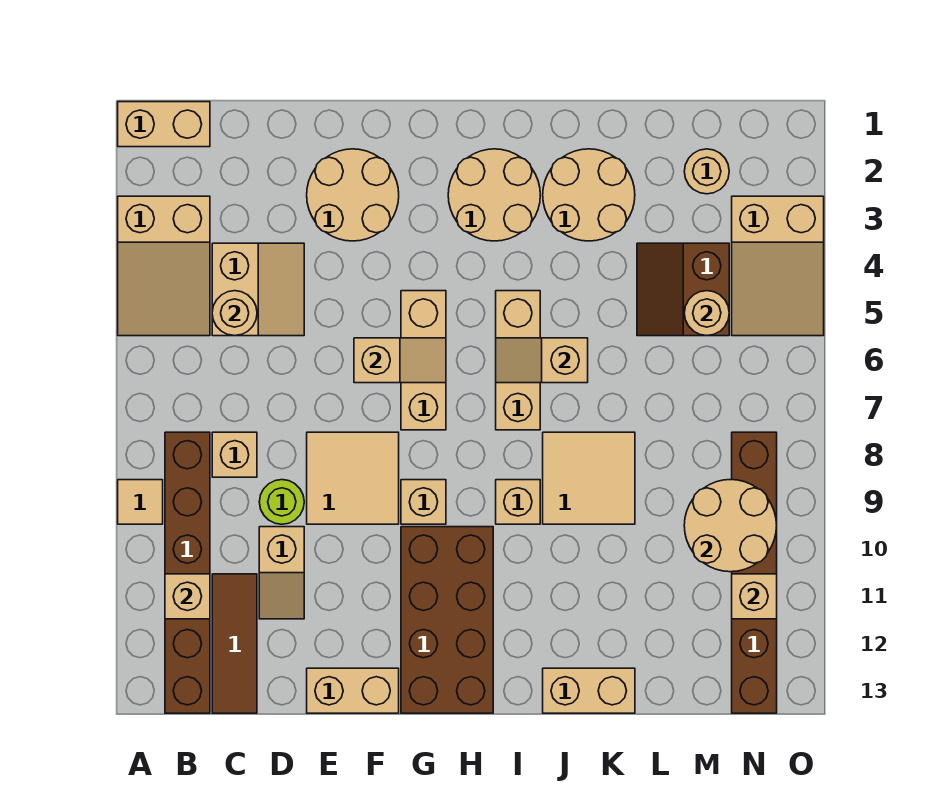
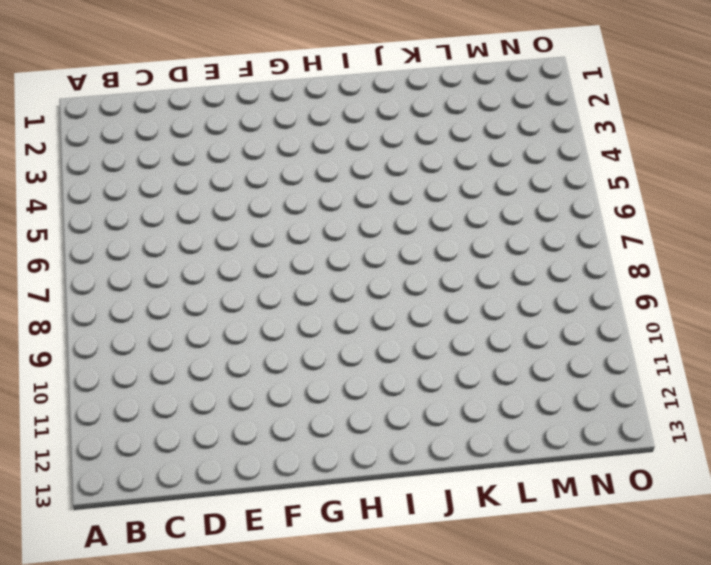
none -> tan 1x2 brick [118,102,210,147]
none -> tan 2x3 slope [118,196,210,336]
none -> tan 1x1 tile [118,480,163,524]
none -> brown 1x6 brick [165,432,210,713]

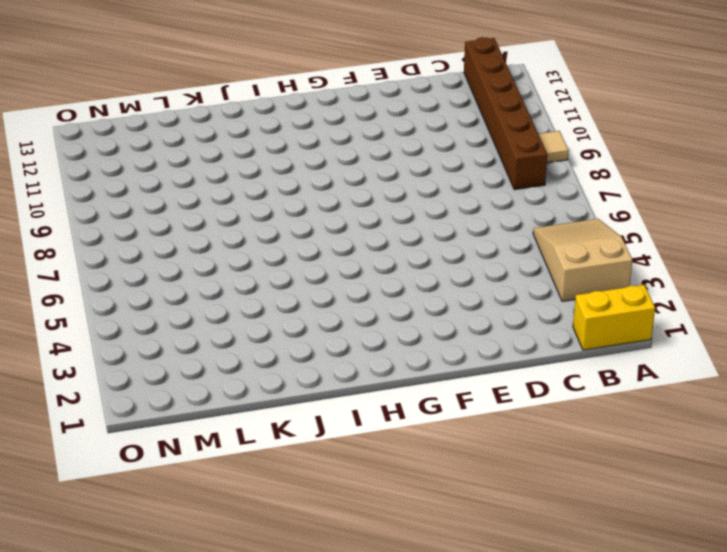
yellow 1x2 brick [573,285,655,350] -> tan 1x2 brick [118,102,210,147]
none -> tan 2x2 slope [212,243,304,336]
none -> tan 1x1 brick [212,432,257,477]
none -> brown 1x3 tile [212,574,257,713]
none -> lime 1x1 round brick [259,480,304,524]

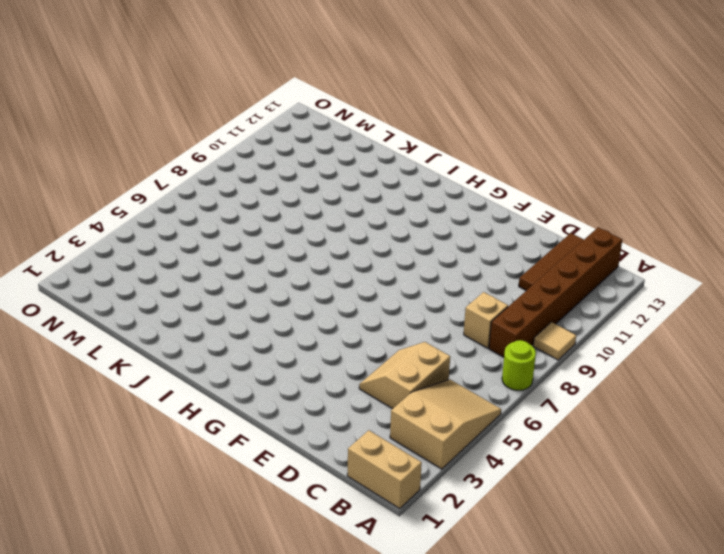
lime 1x1 round brick [502,340,536,391] -> lime 1x1 round brick moved to [259,480,304,524]
none -> tan 1x2 slope [259,527,304,619]
none -> tan 2x2 round brick [307,149,399,241]
none -> tan 2x2 tile [307,432,399,524]
none -> tan 1x2 brick [307,668,399,713]

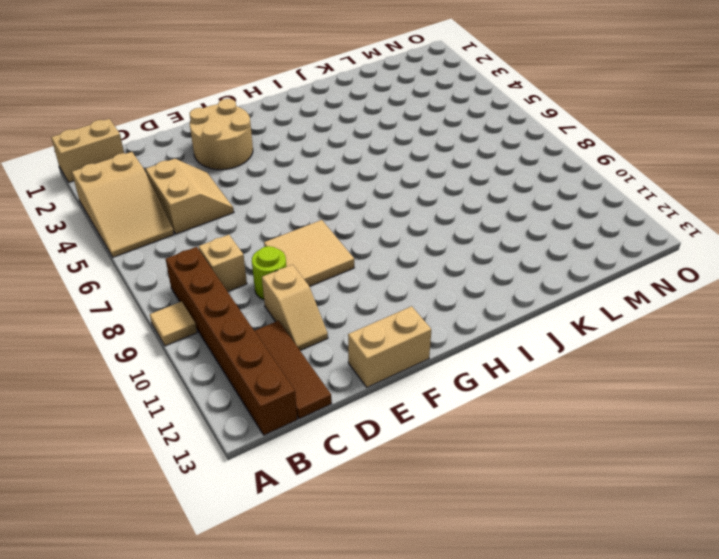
none -> tan 1x3 brick [401,291,446,430]
none -> tan 1x1 brick [401,480,446,524]
none -> brown 2x4 brick [401,527,493,713]
none -> tan 2x2 round brick [448,149,540,241]

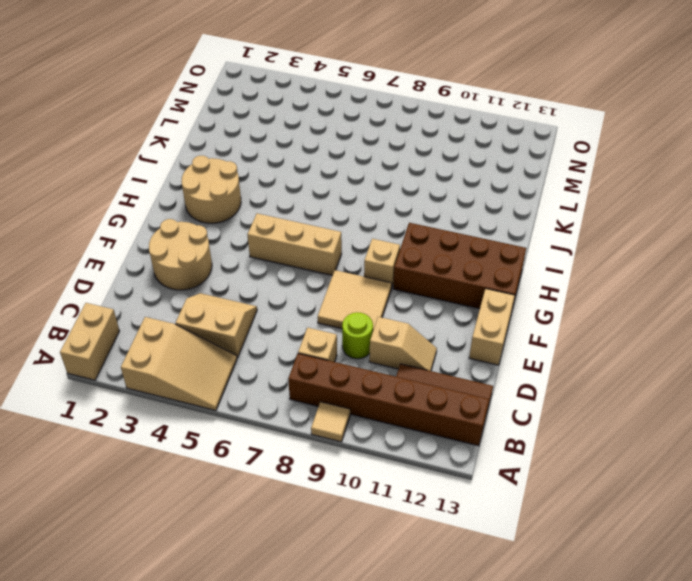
none -> tan 1x3 brick [496,291,540,430]
none -> tan 1x1 brick [496,480,540,524]
none -> tan 2x2 round brick [543,149,635,241]
none -> tan 2x2 tile [543,432,635,524]

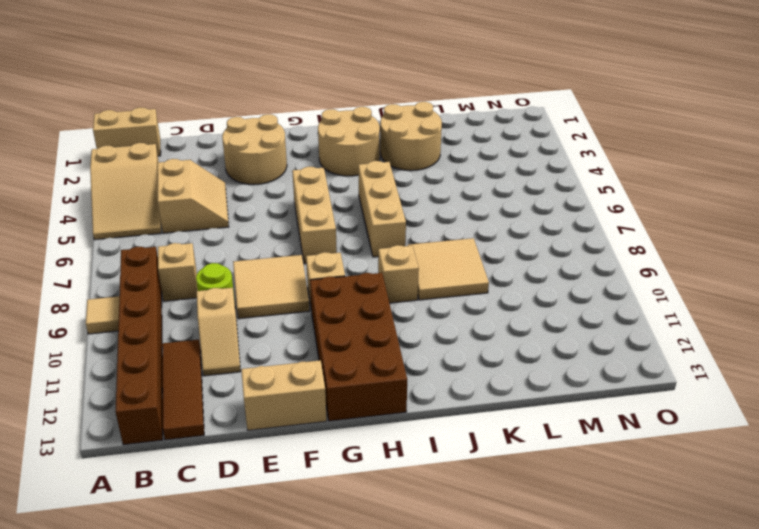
none -> tan 1x2 brick [543,668,635,713]
none -> brown 2x2 slope [637,243,729,336]
none -> tan 1x1 round brick [684,149,729,194]
none -> tan 2x3 slope [732,196,824,336]

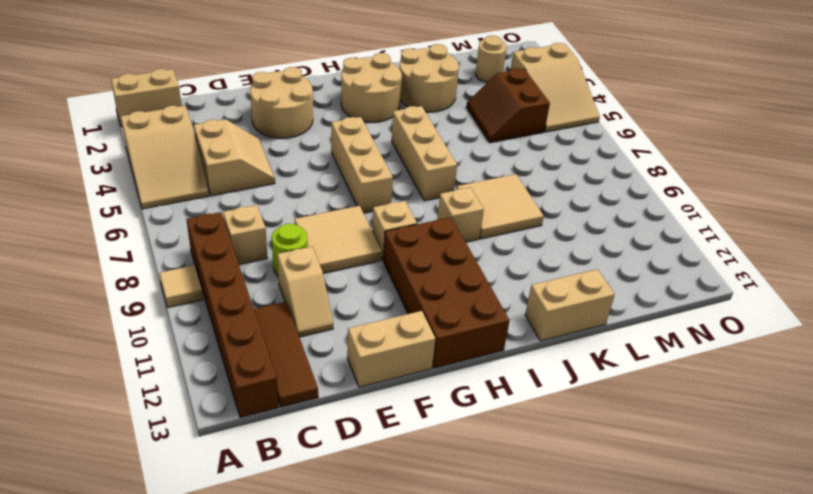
none -> brown 1x6 brick [732,432,777,713]
none -> tan 1x1 brick [165,574,210,619]
none -> tan 1x1 round brick [212,291,257,336]
none -> tan 1x2 slope [354,338,446,383]

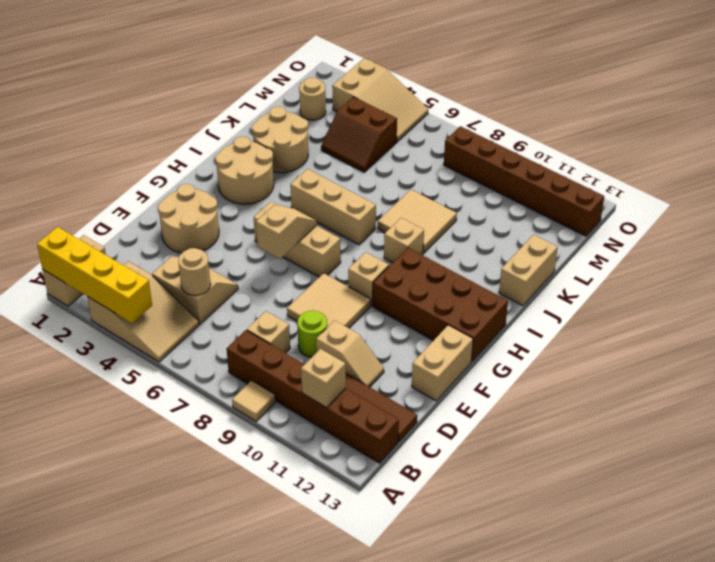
yellow 1x4 brick [37,227,152,323] -> none
none -> tan 1x2 slope [496,338,588,383]
none -> tan 1x1 round brick [684,291,729,336]
none -> tan 2x2 round brick [684,480,777,572]
none -> tan 1x1 brick [732,574,777,619]

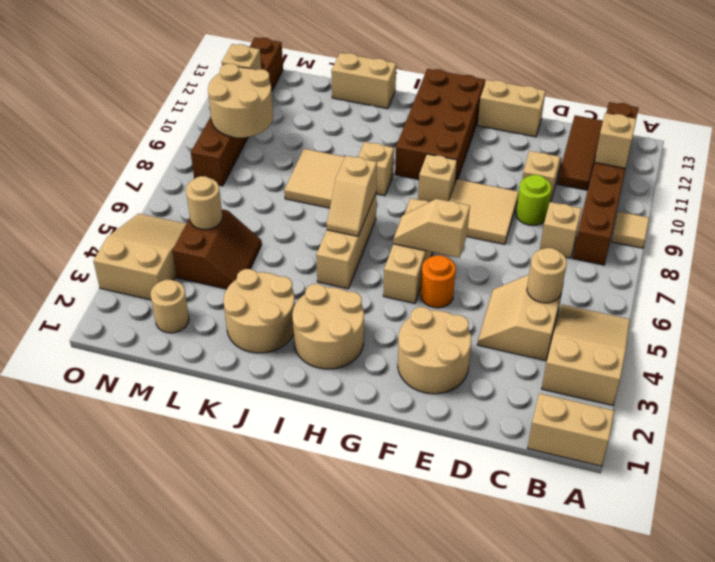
orange 1x1 round brick [421,255,456,308] -> none
tan 1x2 slope [327,156,377,236] -> tan 1x2 slope turned to [496,338,588,383]

